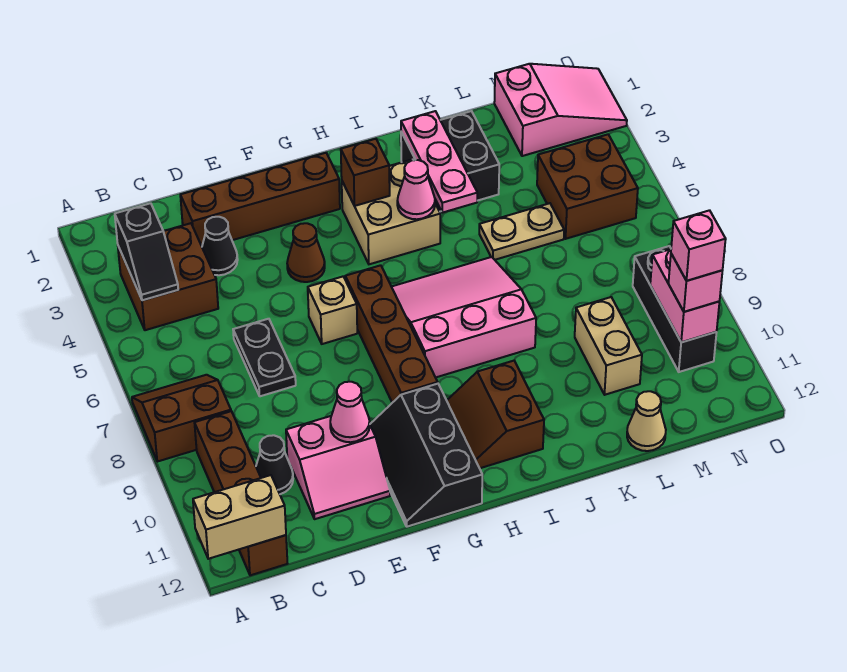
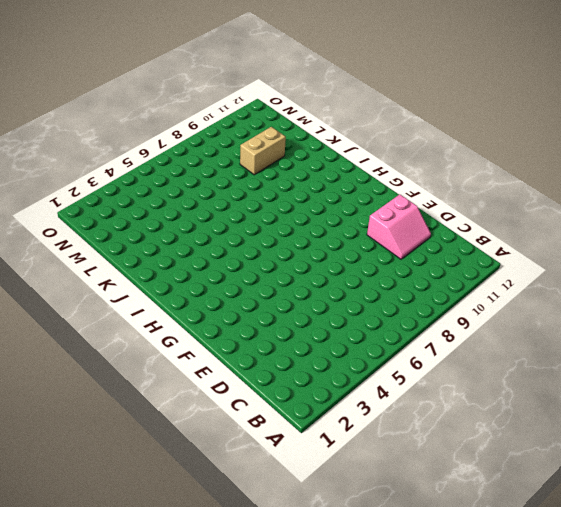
pink 2x2 slope [367,195,431,259] -> pink 2x2 slope turned to [286,416,390,519]
none -> brown 2x2 slope [132,375,231,462]
none -> brown 2x2 brick [118,223,218,330]
none -> brown 1x4 brick [195,411,288,575]
none -> black 1x1 cone [256,435,293,494]

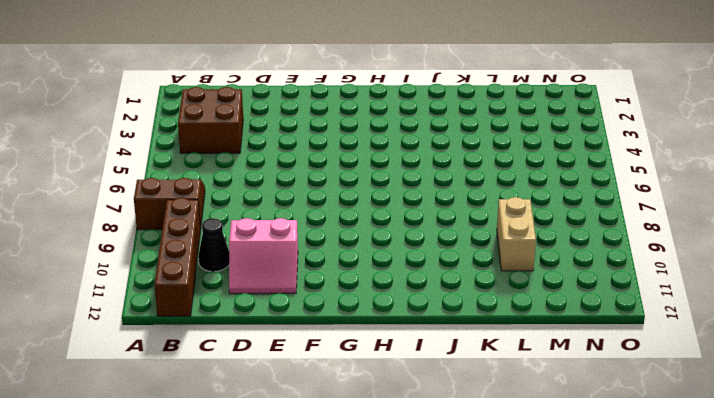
none -> brown 1x4 brick [180,153,340,246]
none -> black 1x1 cone [202,217,238,275]
none -> black 1x2 plate [233,319,296,396]
none -> brown 1x1 cone [287,223,325,282]

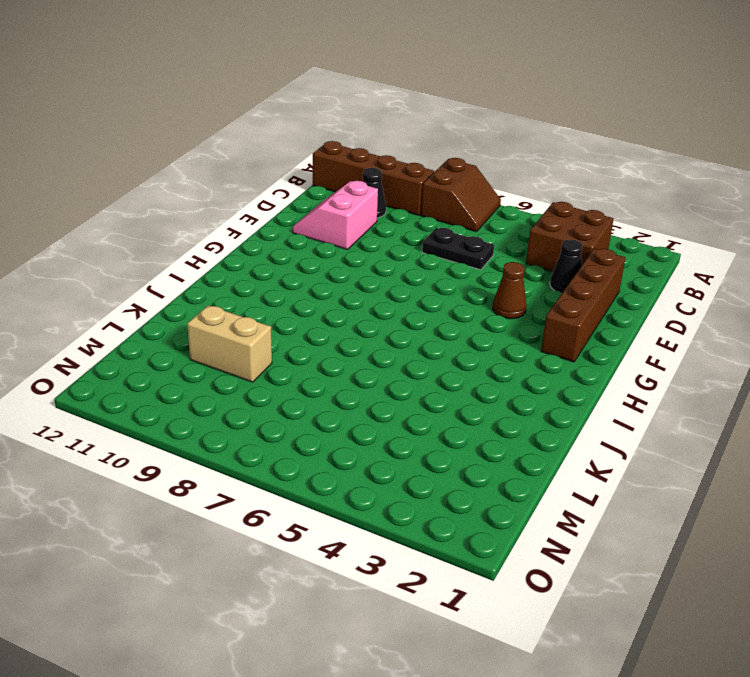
none -> tan 1x1 brick [308,277,357,344]
none -> black 2x3 slope [370,384,482,527]
none -> brown 1x4 brick [345,265,438,403]
none -> tan 2x2 brick [341,159,440,264]

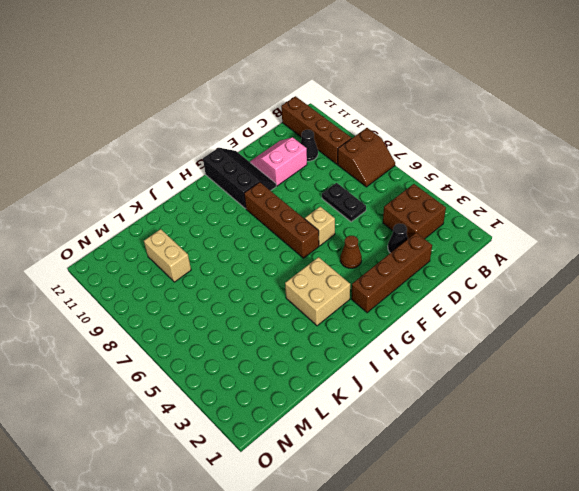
none -> pink 3x3 slope [392,257,536,378]
none -> brown 2x2 slope [447,361,544,468]
none -> black 2x2 brick [401,111,499,212]
none -> tan 1x2 plate [479,203,564,260]

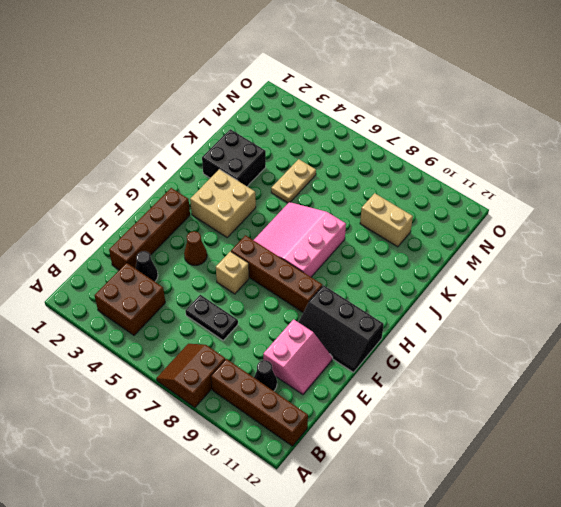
none -> brown 2x2 slope [447,361,544,468]
none -> tan 1x1 cone [627,391,666,451]
none -> pink 2x3 slope [494,64,627,156]
none -> brown 2x2 brick [537,134,638,239]

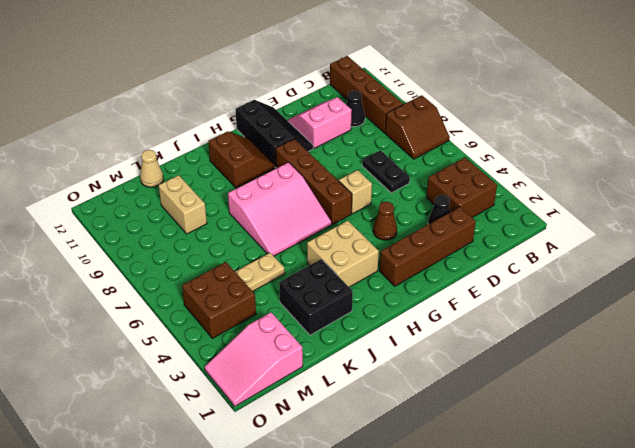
none -> black 1x3 brick [633,246,717,372]
none -> tan 1x2 brick [193,475,286,559]
none -> black 1x2 slope [115,203,178,300]
none -> pink 1x1 cone [330,382,370,442]

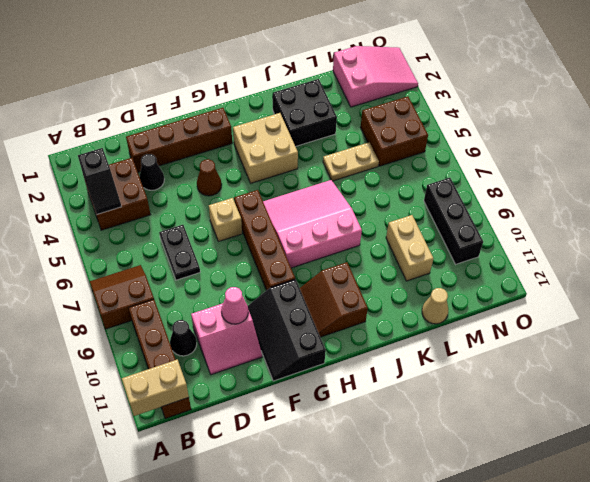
none -> brown 1x1 brick [341,139,390,206]
none -> pink 1x1 cone [397,160,435,219]
none -> pink 1x3 plate [401,111,477,213]
none -> pink 1x2 brick [650,249,719,342]

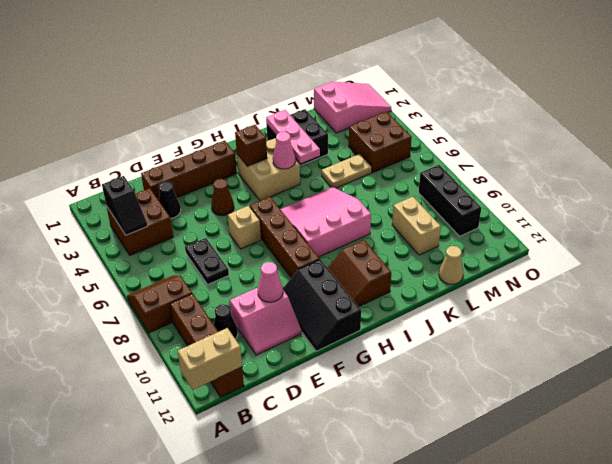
none -> pink 1x2 brick [650,249,719,342]
none -> pink 1x1 brick [668,254,723,312]
none -> pink 1x1 brick [671,210,726,281]

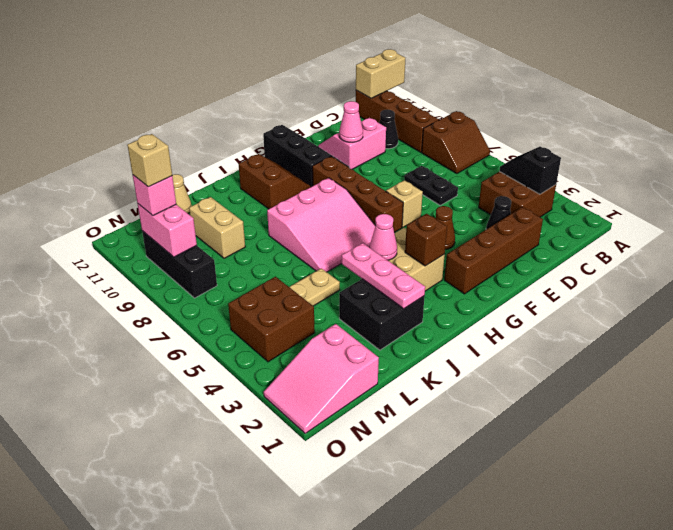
tan 1x1 brick [127,134,172,187] -> pink 1x1 brick [671,210,726,281]

